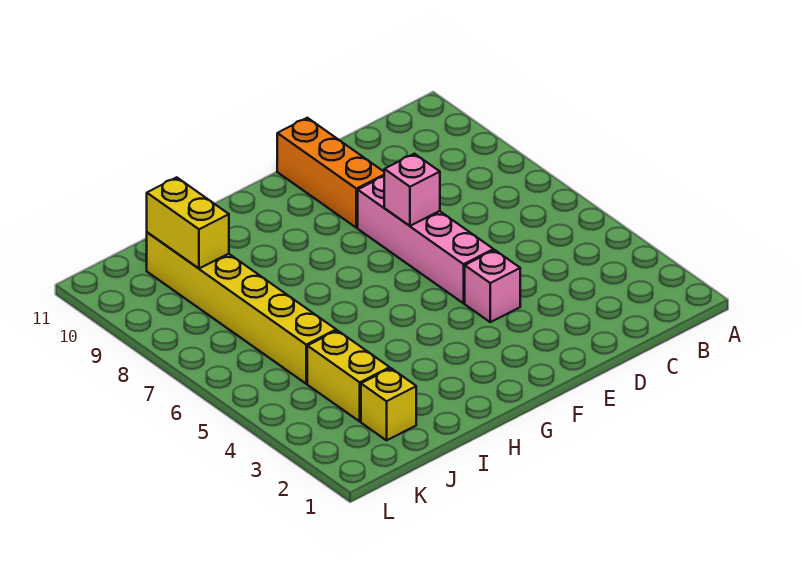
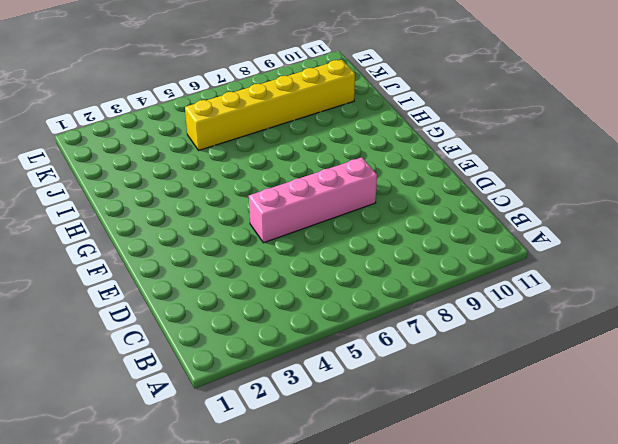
none -> pink 1x1 brick [465,250,520,322]
none -> orange 1x3 brick [277,118,384,228]

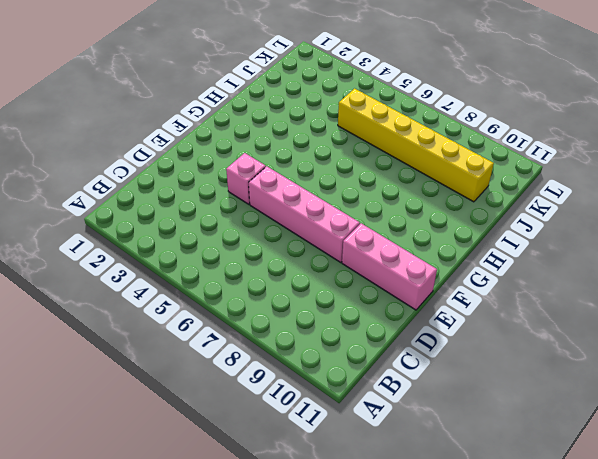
pink 1x3 brick [342,223,437,310] -> orange 1x3 brick [277,118,384,228]
none -> yellow 1x1 brick [361,368,416,440]
none -> yellow 1x2 brick [307,330,390,421]

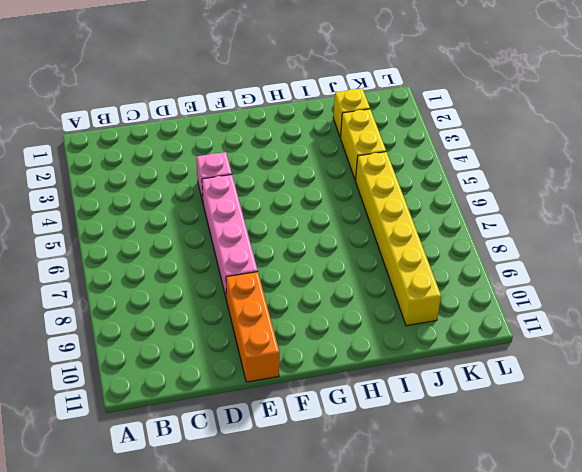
none -> pink 1x1 brick [384,154,440,226]
none -> yellow 1x2 brick [147,177,229,269]

